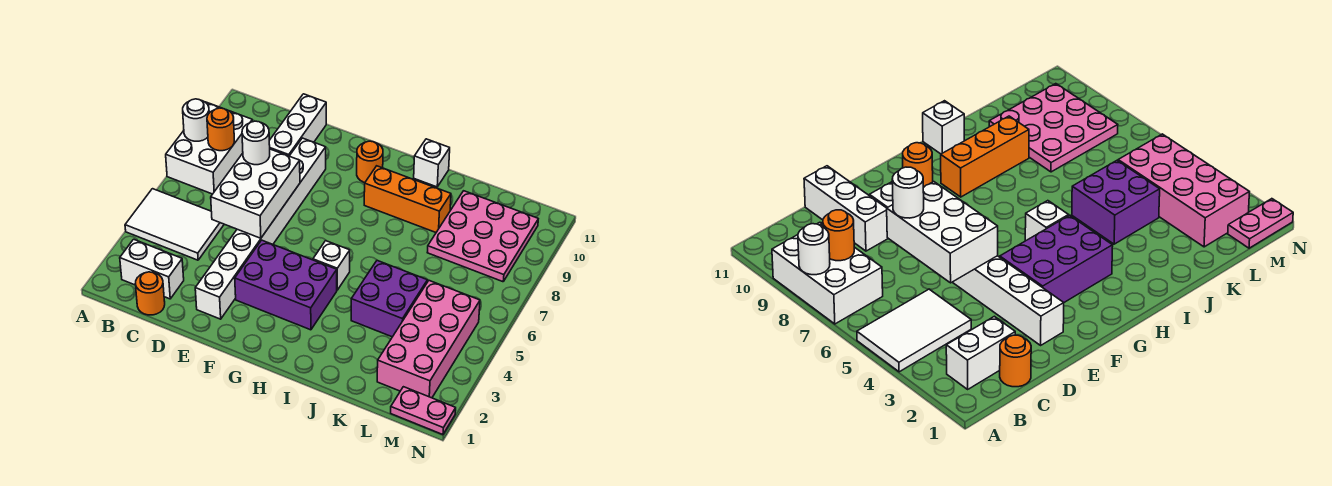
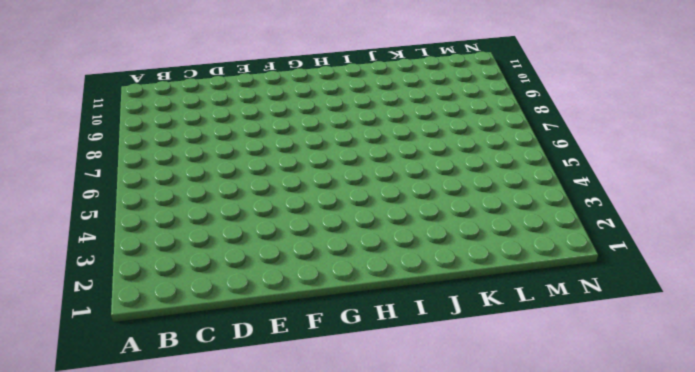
none -> white 2x3 tile [125,189,224,260]
none -> white 2x3 brick [166,102,252,194]
none -> white 1x2 brick [120,239,184,299]

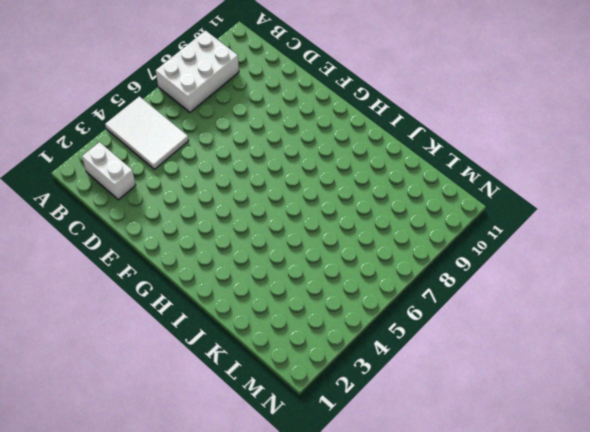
none -> orange 1x1 round brick [135,272,165,315]
none -> white 1x3 brick [269,94,326,156]
none -> white 1x8 brick [195,138,326,319]

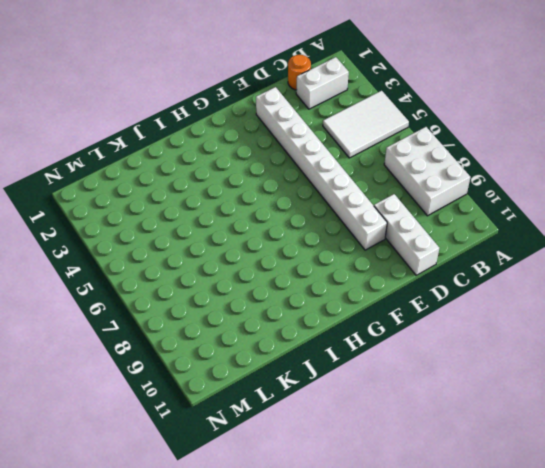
none -> purple 2x3 brick [235,240,337,330]
none -> orange 1x1 round brick [357,141,383,183]
none -> white 1x1 brick [313,241,350,290]

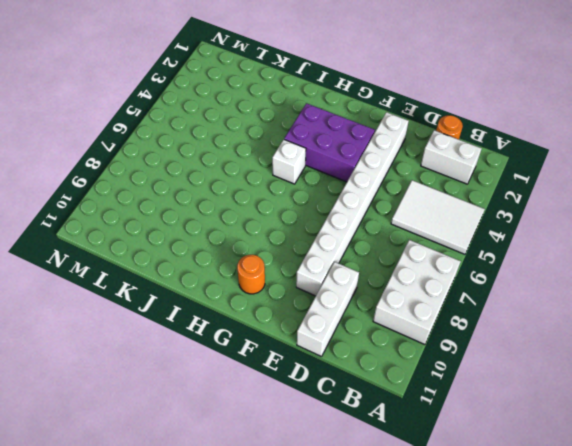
none -> orange 1x3 brick [364,166,451,232]
none -> white 1x1 brick [414,139,450,187]
none -> purple 2x2 brick [351,261,427,337]

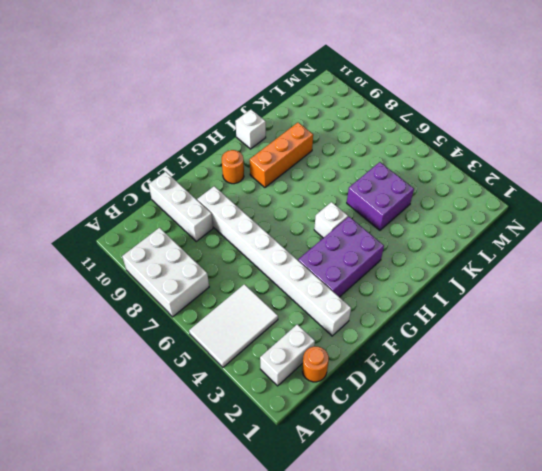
none -> pink 3x3 plate [427,191,538,282]
none -> pink 2x4 brick [377,281,480,398]
none -> pink 1x2 plate [391,387,456,435]

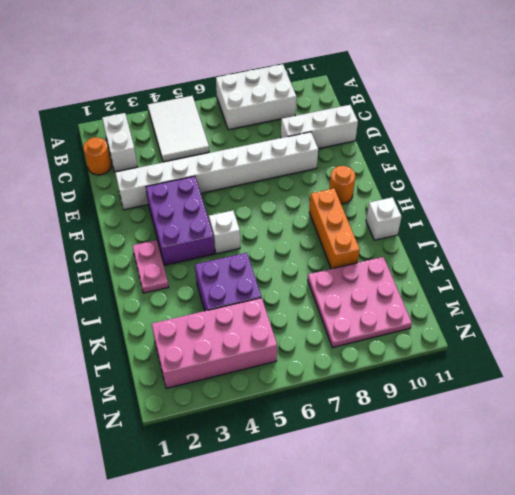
pink 1x2 plate [132,240,169,293] -> pink 1x2 plate moved to [391,387,456,435]
none -> white 1x1 round brick [183,99,209,141]
none -> orange 1x1 round brick [207,108,234,151]
none -> white 2x3 brick [211,149,300,238]

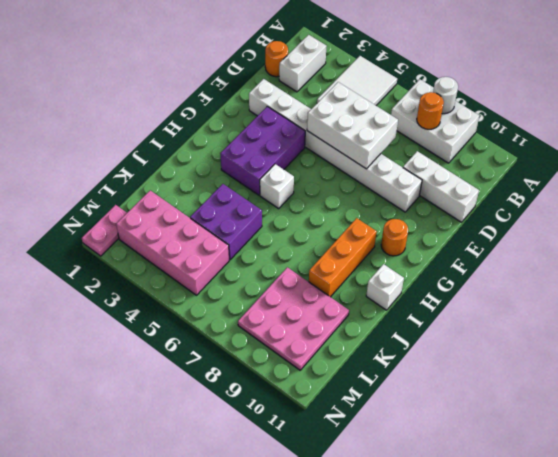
none -> white 1x1 round brick [242,121,270,165]

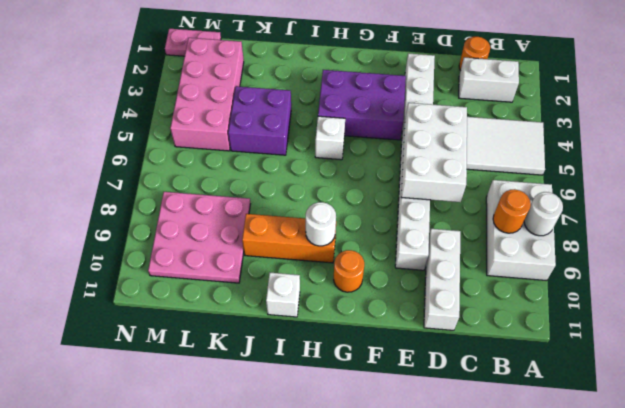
white 1x1 round brick [306,202,336,246] -> white 1x1 round brick moved to [242,121,270,165]

